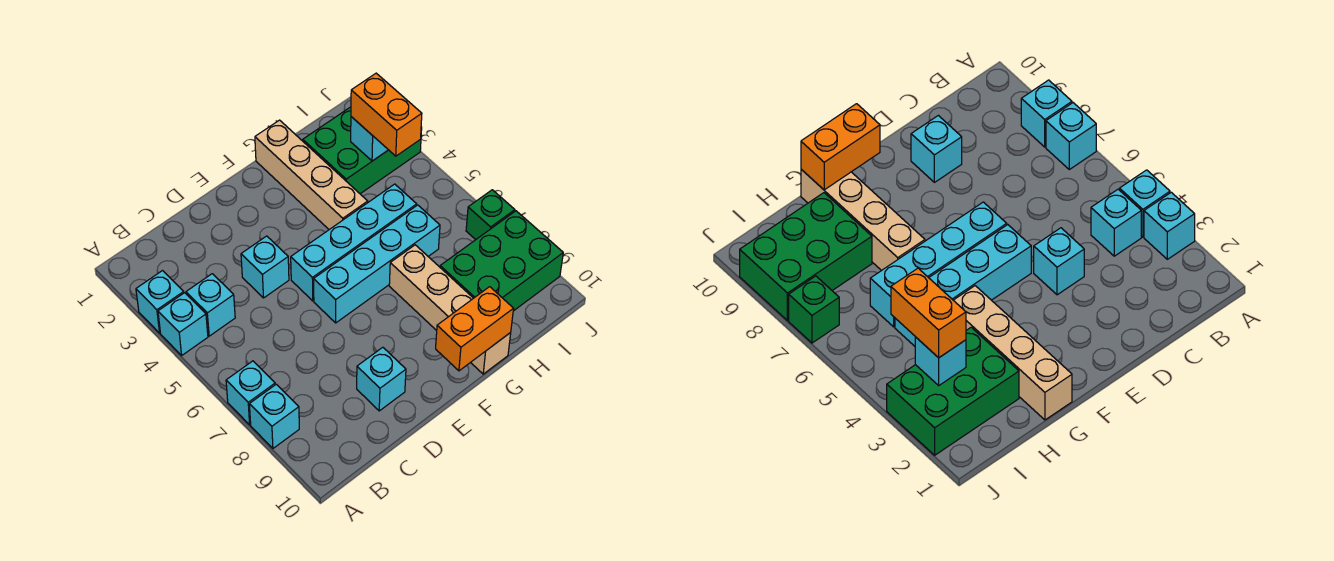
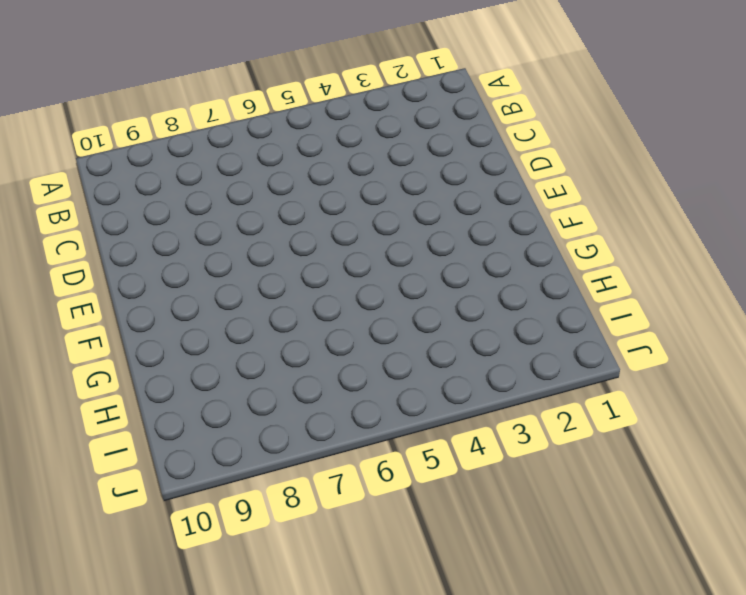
none -> cyan 1x1 brick [136,271,184,333]
none -> cyan 1x1 brick [158,293,208,355]
none -> cyan 1x1 brick [226,361,275,425]

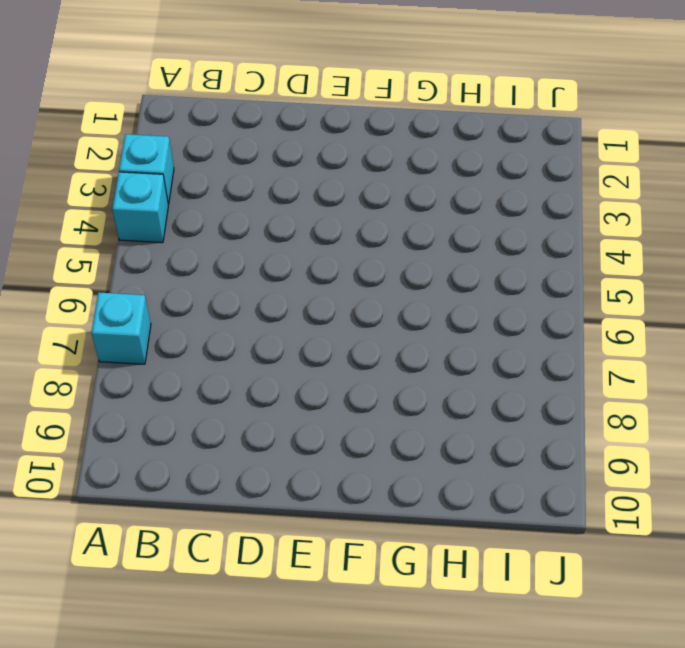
none -> cyan 1x1 brick [249,384,299,448]
none -> cyan 1x1 brick [186,274,235,336]
none -> cyan 1x1 brick [241,236,289,298]

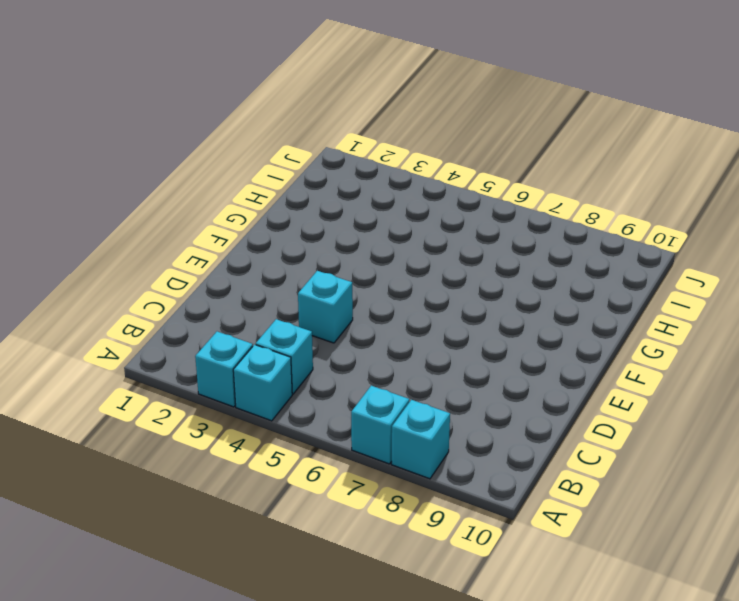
none -> cyan 1x1 brick [357,347,406,411]
none -> cyan 1x4 brick [291,184,417,301]
none -> cyan 1x4 brick [314,205,440,323]

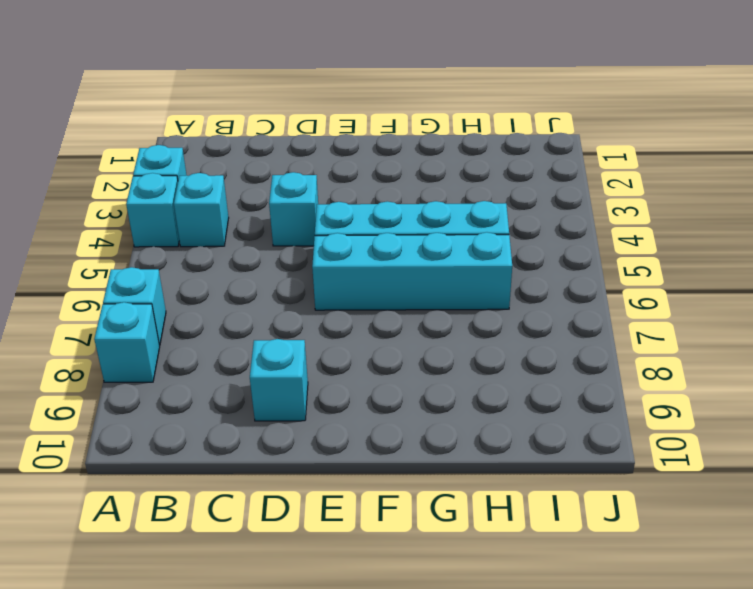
none -> tan 1x4 brick [255,120,368,230]
none -> tan 1x4 brick [389,245,511,374]
none -> green 2x3 brick [303,107,422,194]

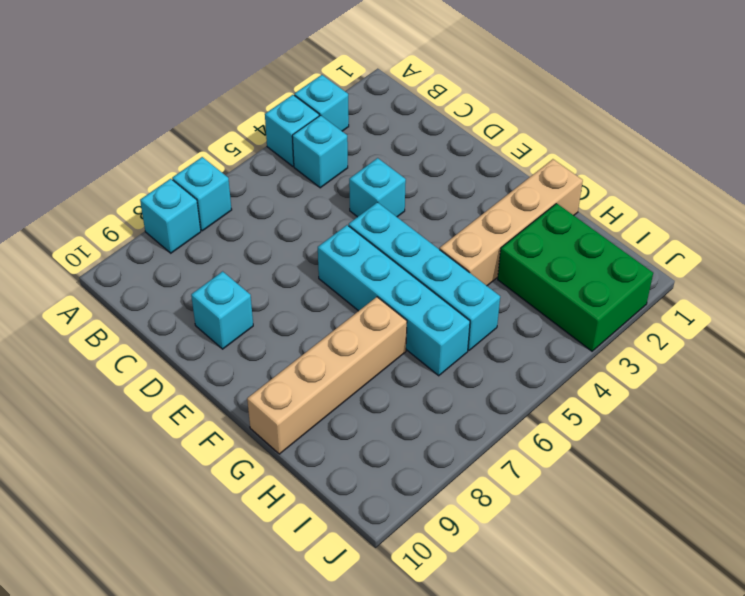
none -> green 2x3 brick [440,211,563,311]
none -> green 1x1 brick [466,190,515,240]
none -> orange 1x2 brick [436,287,514,371]

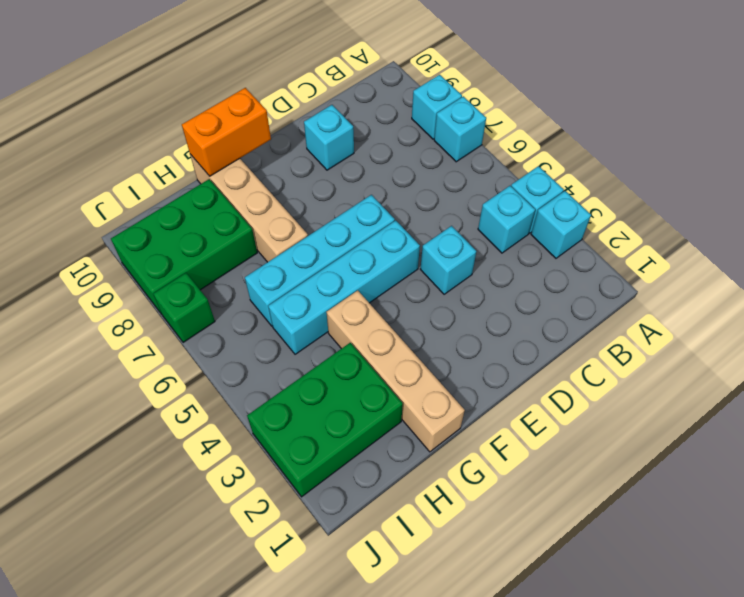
none -> cyan 1x1 brick [351,117,388,161]
none -> orange 1x2 brick [351,73,422,156]

